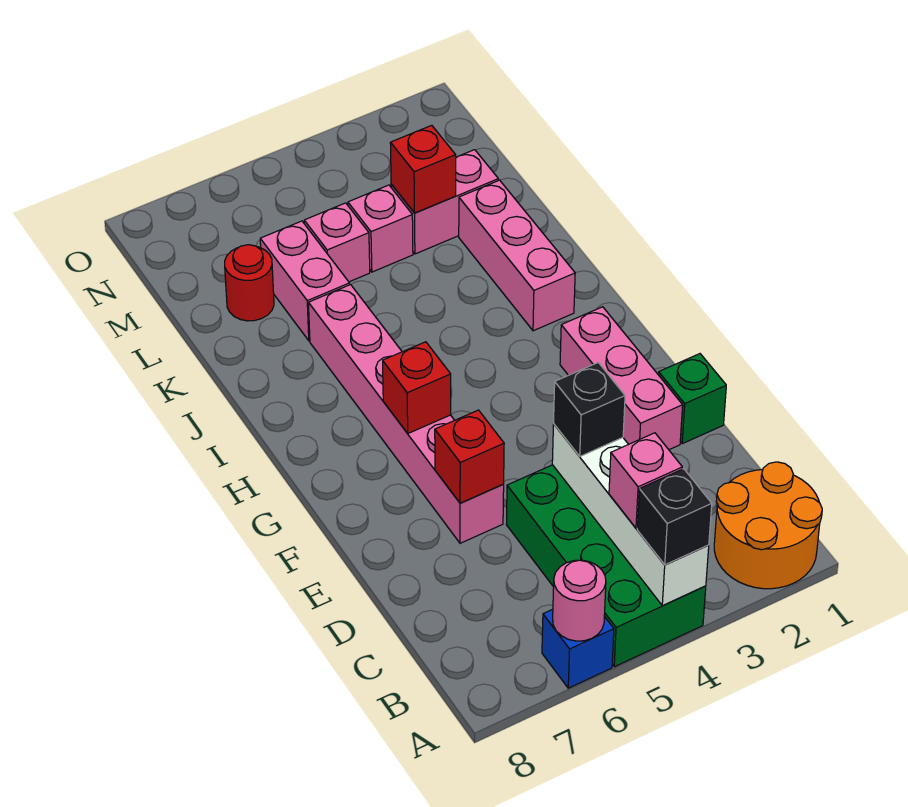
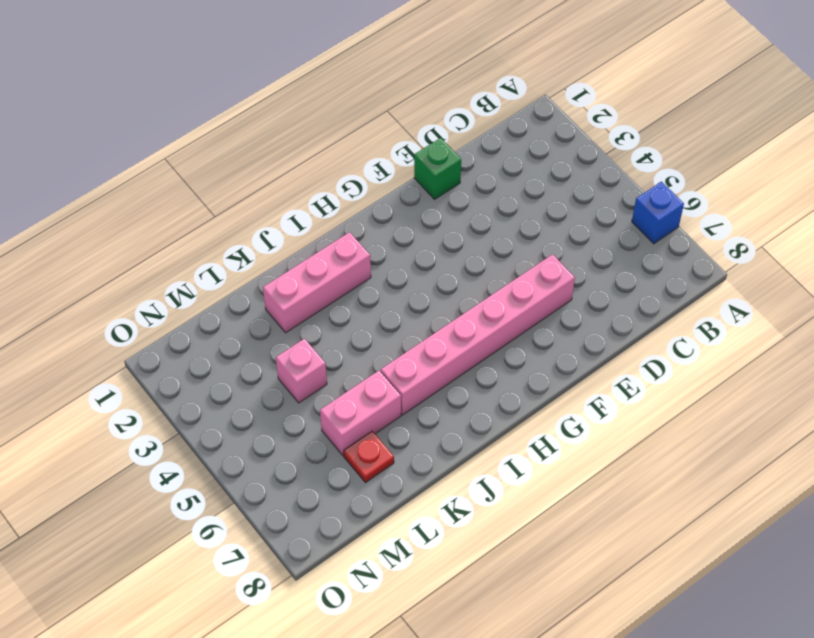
red 1x1 plate [344,431,394,483] -> red 1x1 round brick [225,245,274,321]
none -> orange 2x2 round brick [714,462,822,589]
none -> green 2x4 brick [506,465,706,667]
none -> pink 1x3 brick [560,307,683,450]

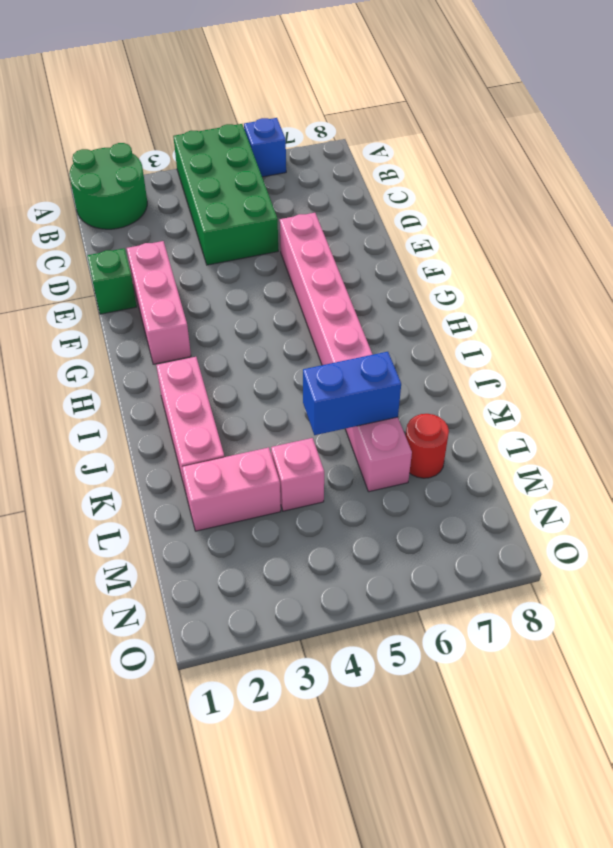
green 2x2 round brick [69,143,147,229] -> orange 2x2 round brick [714,462,822,589]
blue 1x2 brick [303,352,401,435] -> none
none -> pink 1x1 brick [304,203,370,282]
none -> white 1x4 brick [552,424,709,606]
none -> pink 1x1 round brick [553,560,606,641]

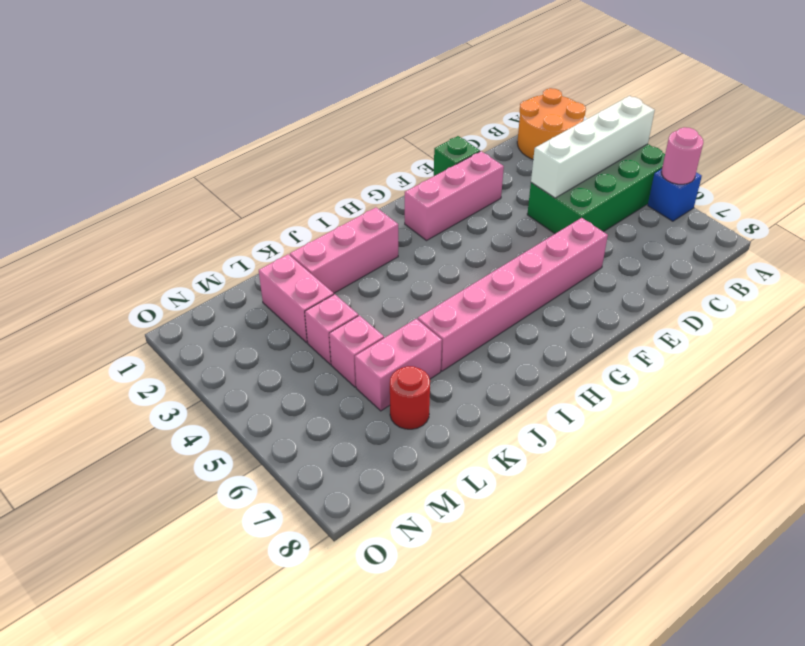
none -> red 1x1 brick [435,410,504,503]
none -> red 1x1 brick [383,342,451,433]
none -> red 1x1 brick [390,125,456,213]

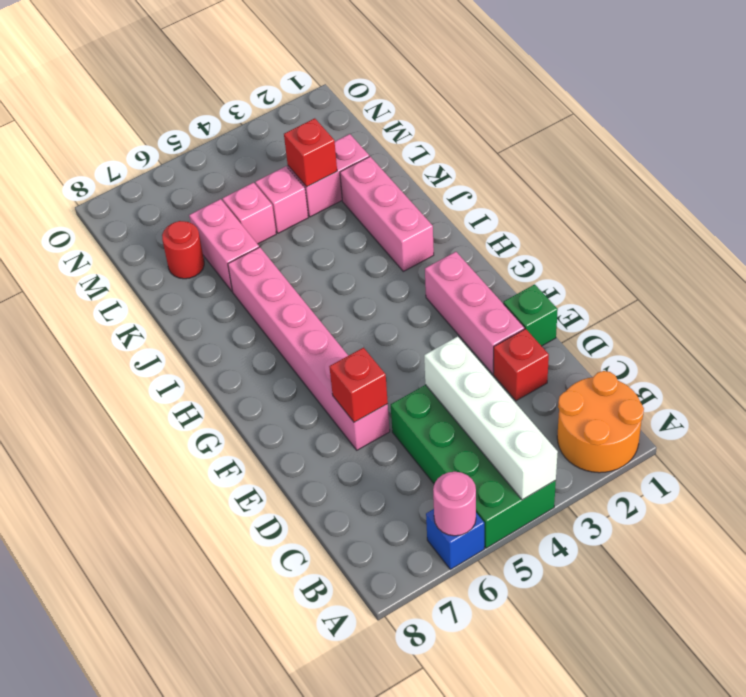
red 1x1 brick [493,329,549,401] -> red 1x1 brick moved to [383,342,451,433]
none -> black 1x1 brick [637,469,712,565]
none -> pink 1x1 brick [609,433,682,528]
none -> black 1x1 brick [554,363,625,456]

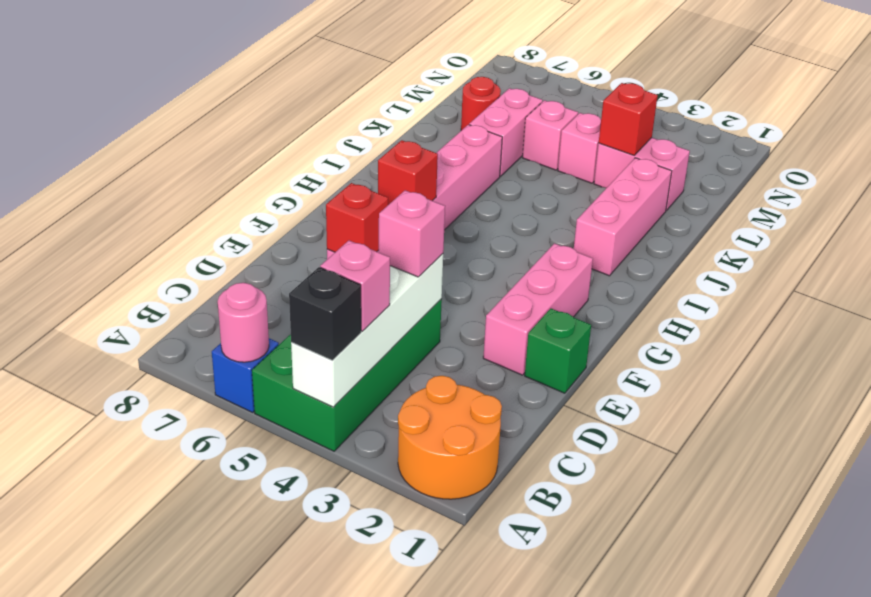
pink 1x1 brick [378,190,445,277] -> black 1x1 brick [554,363,625,456]

